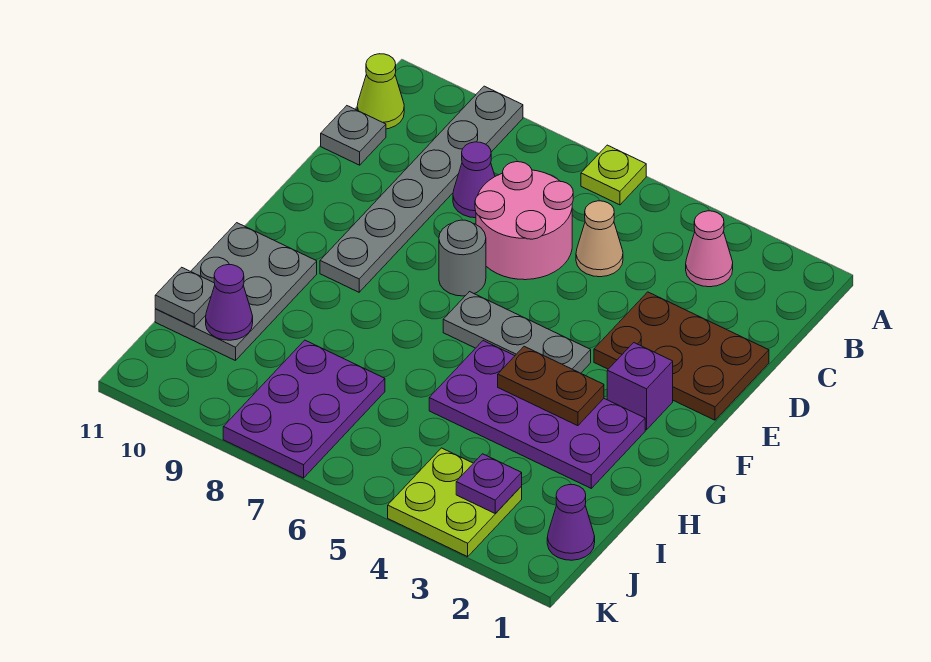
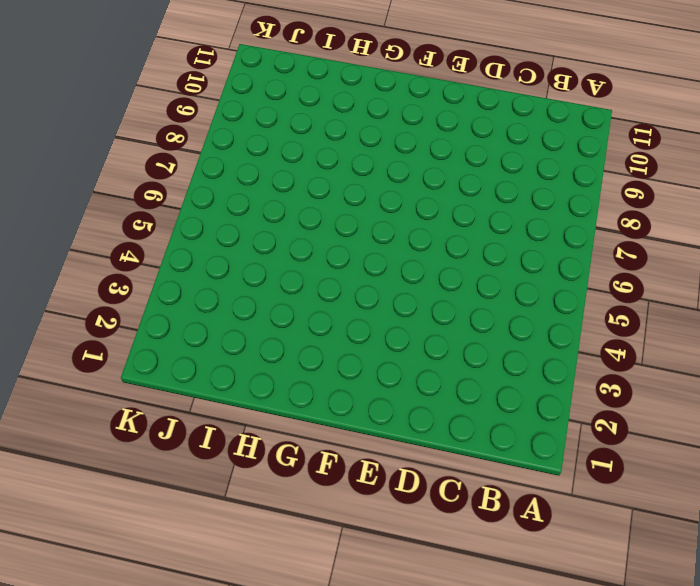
none -> lime 1x1 plate [581,145,646,205]
none -> grey 1x6 plate [320,86,523,292]
none -> pink 1x1 cone [686,211,733,287]

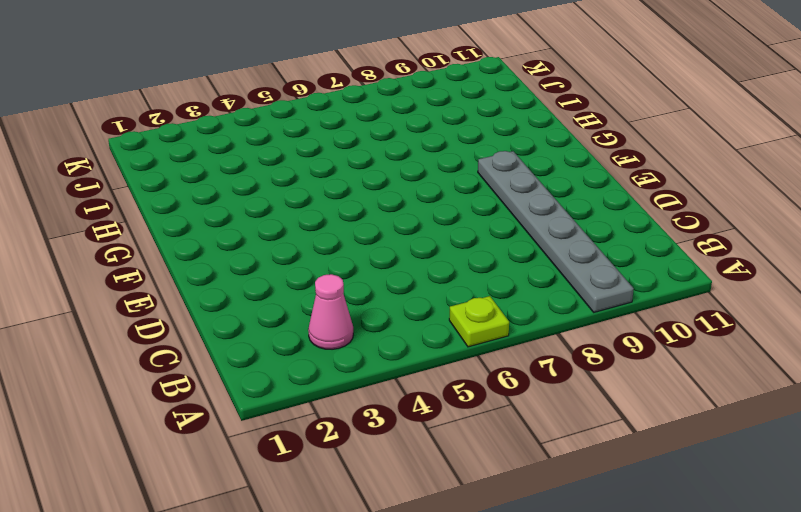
none -> lime 1x1 cone [357,54,404,129]
none -> tan 1x1 cone [576,201,623,277]
none -> pink 2x2 round brick [475,162,573,280]

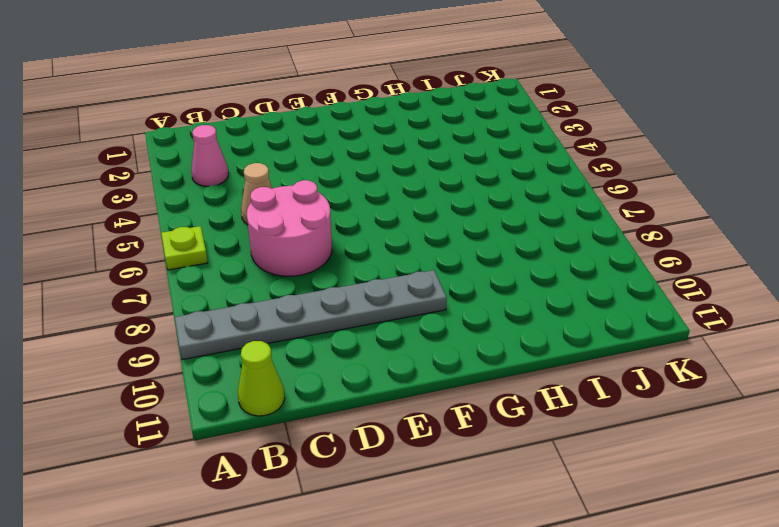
none -> purple 1x1 cone [453,142,495,218]
none -> grey 1x1 plate [321,106,386,165]
none -> brown 2x3 plate [594,292,769,420]

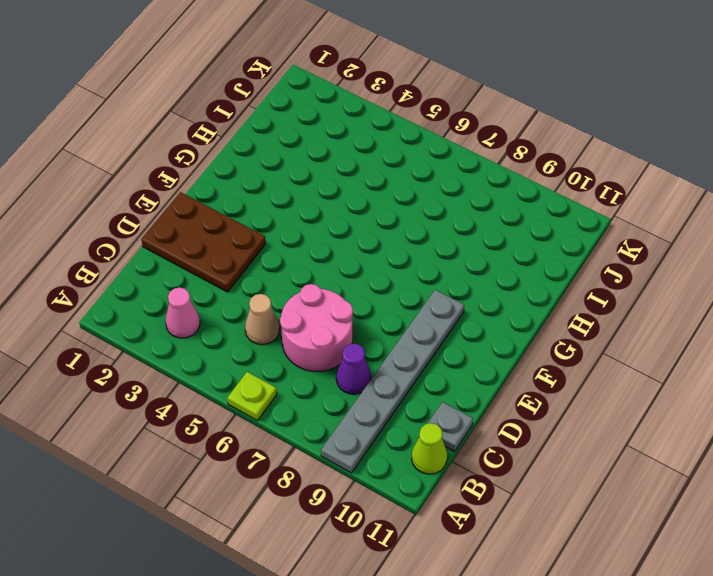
none -> grey 1x1 round brick [439,220,486,296]
none -> purple 1x1 brick [607,343,673,430]
none -> grey 1x3 plate [443,292,591,373]

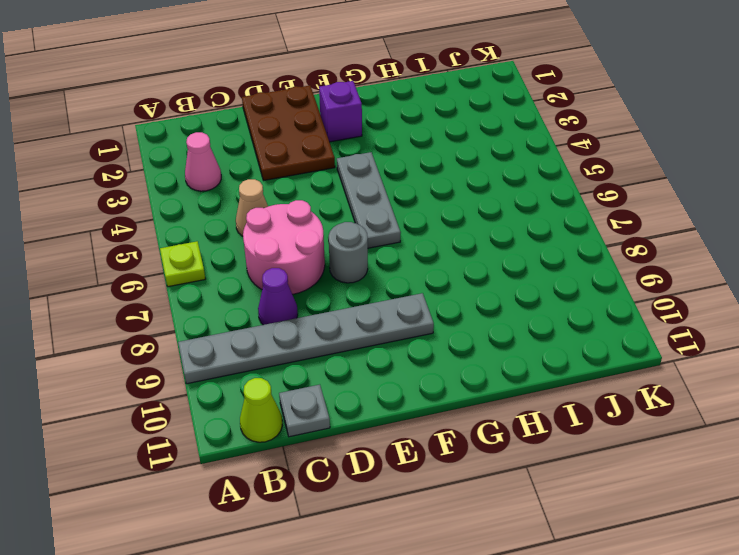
none -> purple 2x4 plate [429,341,645,488]
none -> grey 2x3 plate [155,223,317,361]
none -> purple 2x3 plate [223,340,385,478]

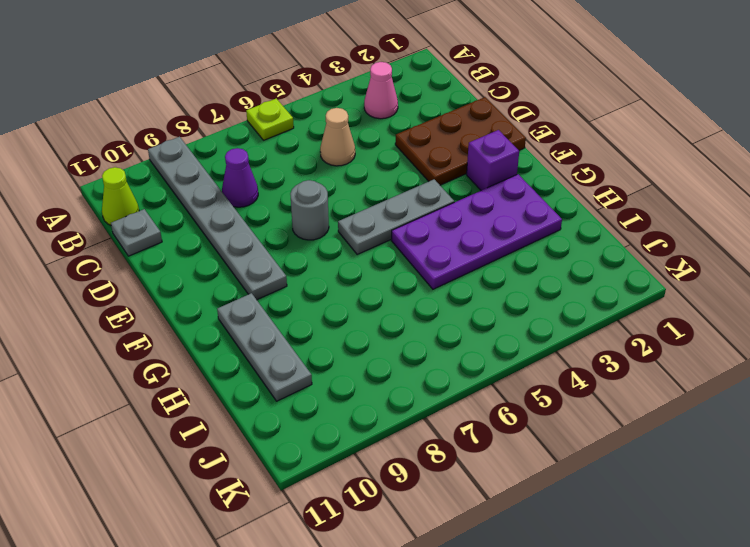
grey 1x3 plate [217,293,312,401] -> grey 2x3 plate [155,223,317,361]
none -> pink 2x2 round brick [475,162,573,280]
none -> purple 2x3 plate [223,340,385,478]
none -> purple 1x1 cone [547,485,595,560]

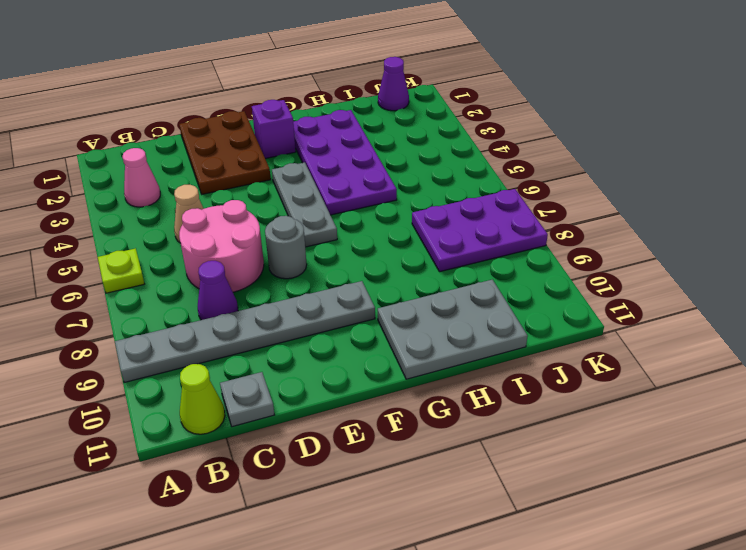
none -> lime 2x2 plate [388,448,522,557]
none -> brown 1x2 plate [498,346,604,426]
none -> purple 1x1 cone [206,265,253,340]

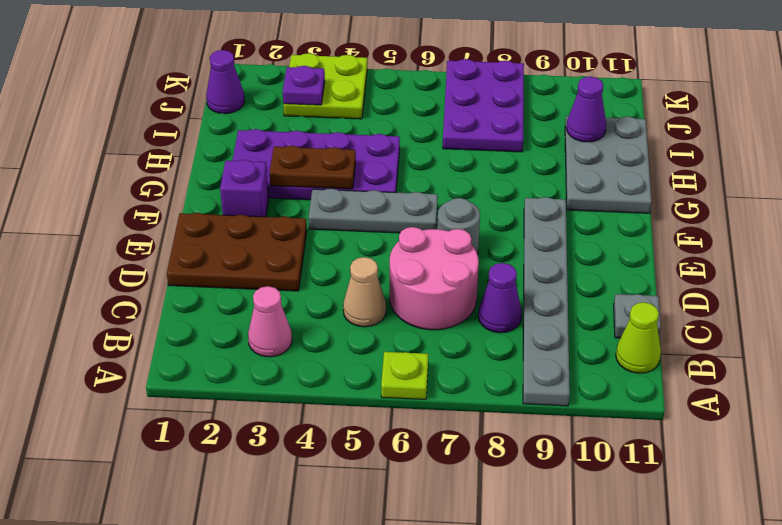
none -> grey 1x1 plate [155,267,215,327]

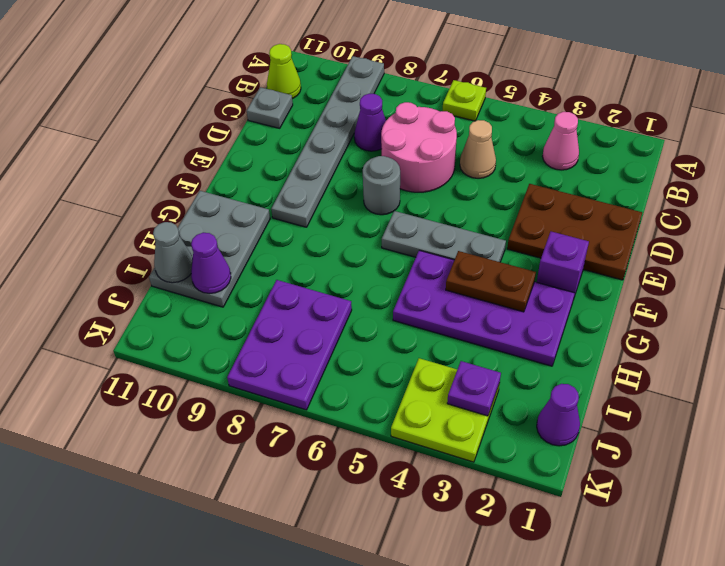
grey 1x1 cone [153,222,193,283] -> grey 1x1 plate [155,267,215,327]

